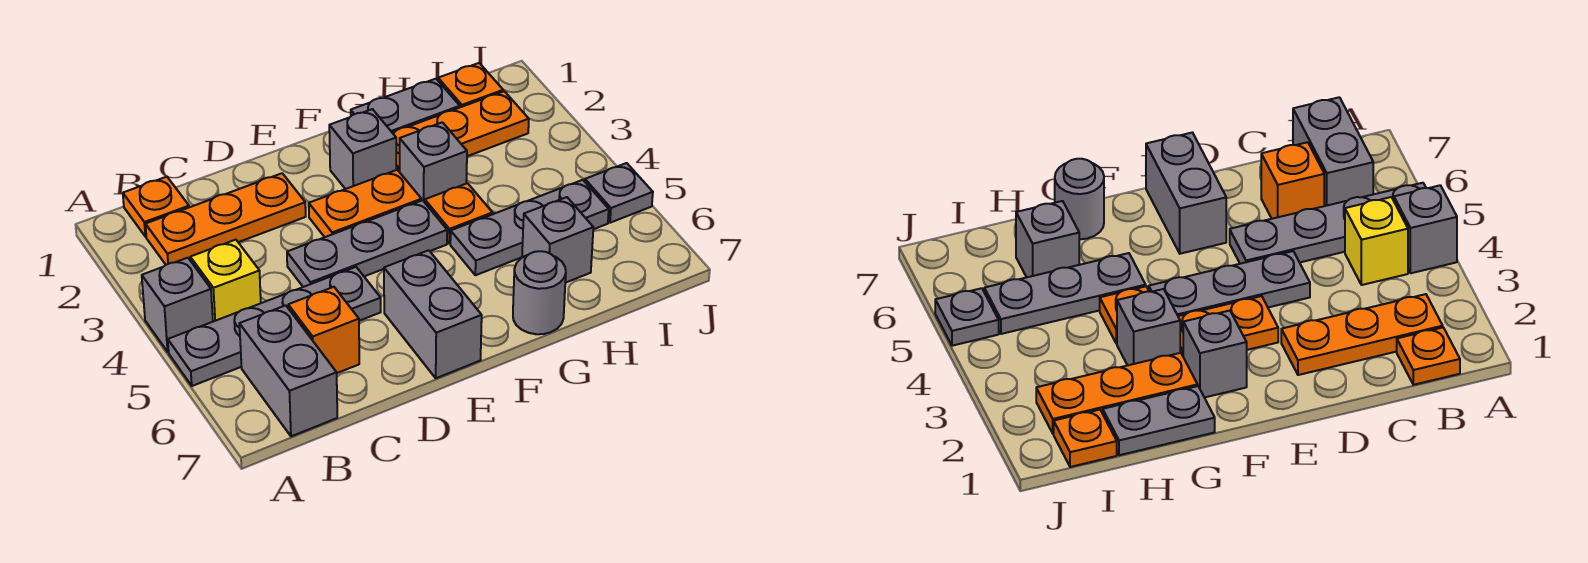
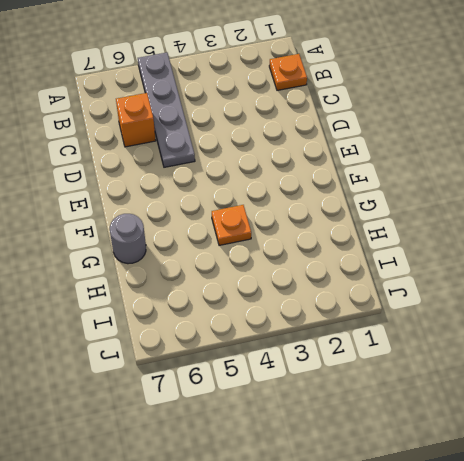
none -> grey 1x1 brick [142,258,213,352]
none -> orange 1x3 plate [145,173,306,265]
none -> yellow 1x1 brick [190,240,261,322]

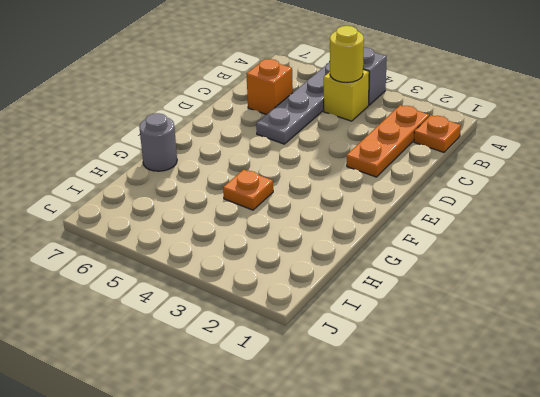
yellow 1x1 round brick [330,26,364,83] -> none
none -> grey 1x2 brick [239,305,337,436]
none -> grey 1x3 plate [287,200,447,287]
none -> orange 1x2 plate [309,170,421,237]

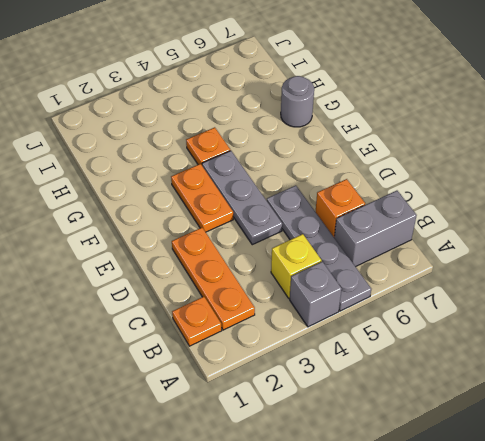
none -> grey 1x2 brick [384,250,482,378]
none -> grey 1x1 brick [329,109,396,189]
none -> grey 1x2 plate [351,79,460,132]

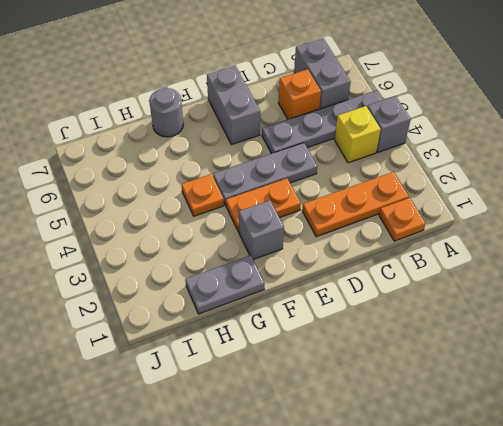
none -> orange 1x3 plate [392,91,529,172]
none -> grey 1x1 brick [400,122,467,202]
none -> grey 1x3 plate [450,180,609,275]

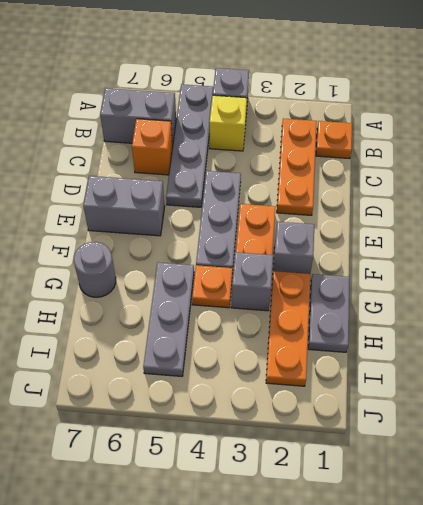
none -> grey 1x1 brick [522,197,593,283]
none -> orange 1x1 plate [438,63,503,107]
none -> grey 1x1 plate [585,163,653,223]

